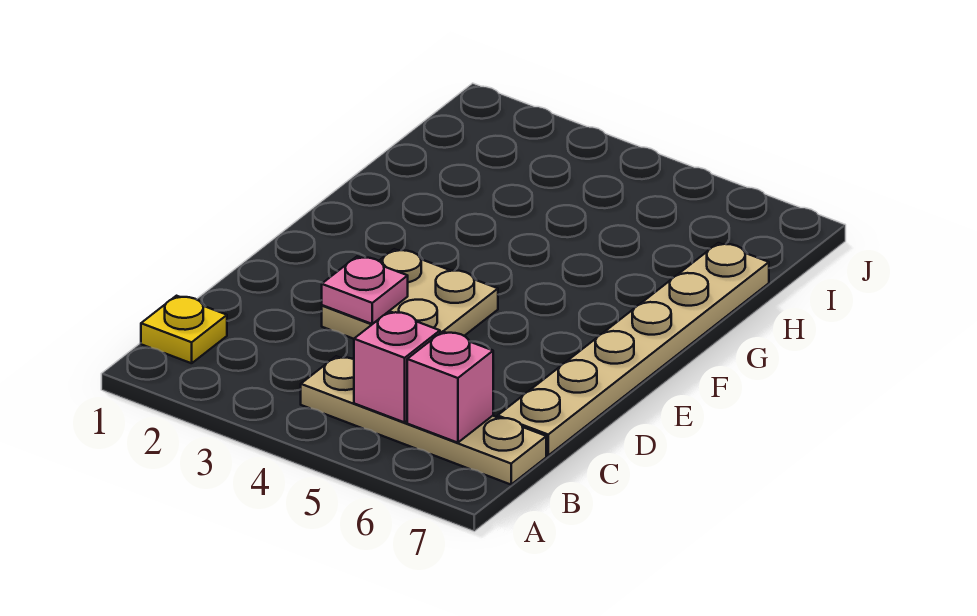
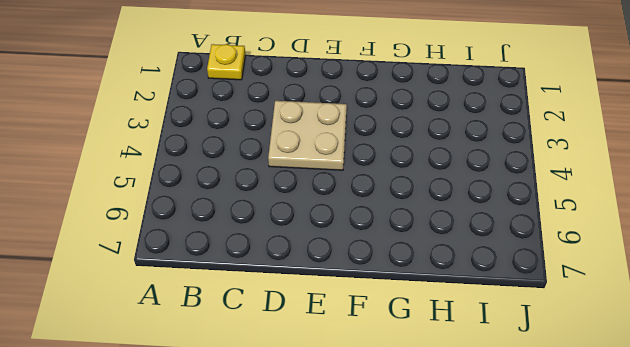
none -> tan 1x4 plate [301,356,546,485]
none -> tan 1x6 plate [498,243,769,455]

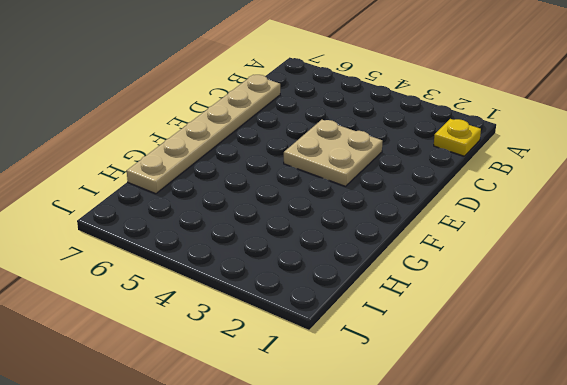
none -> tan 1x4 plate [301,356,546,485]
none -> pink 1x1 brick [354,311,440,422]

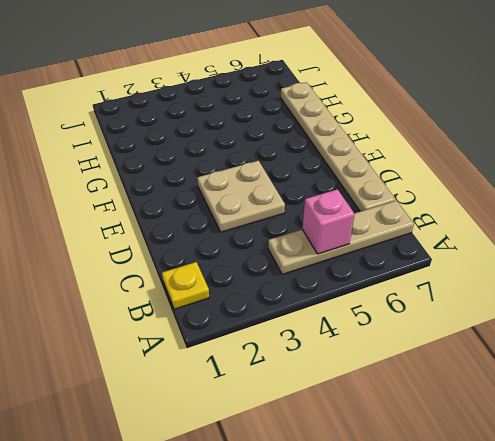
none -> pink 1x1 brick [407,331,493,443]
none -> pink 1x1 plate [322,256,408,324]

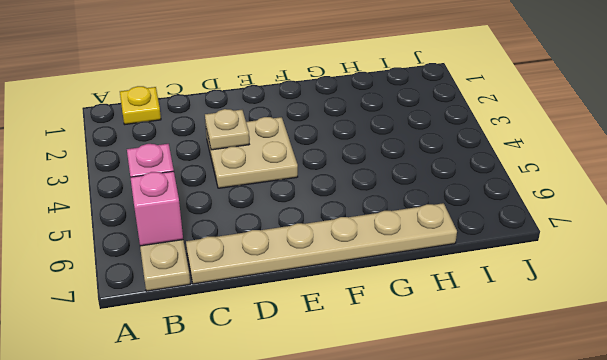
tan 1x1 plate [205,109,249,150] -> pink 1x1 plate [322,256,408,324]

